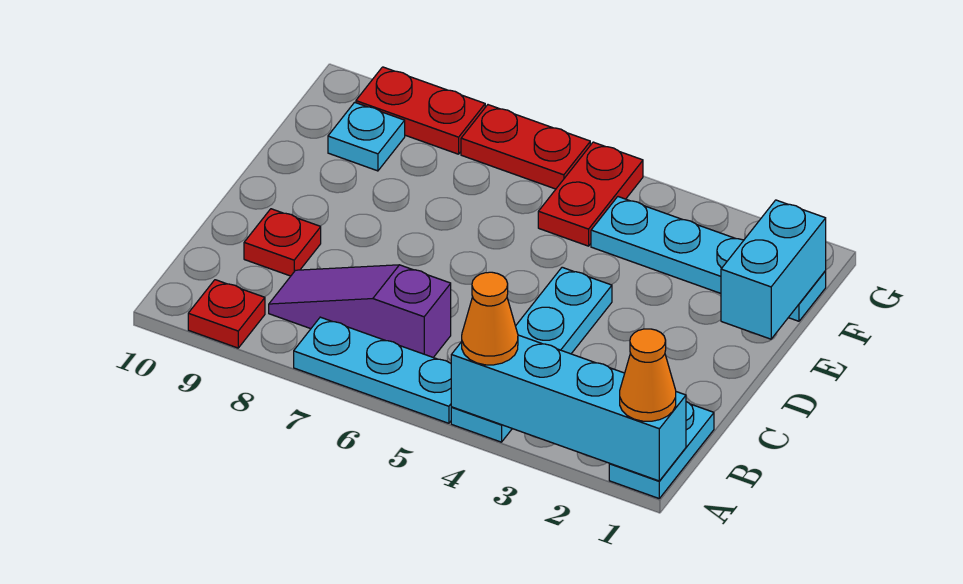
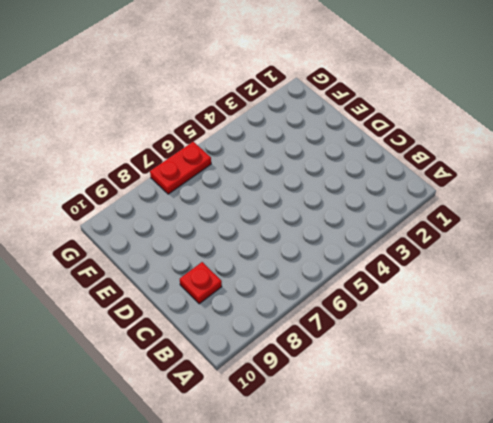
none -> cyan 1x2 plate [609,402,714,498]
none -> cyan 1x4 plate [451,267,612,442]
none -> cyan 1x3 plate [294,317,451,423]

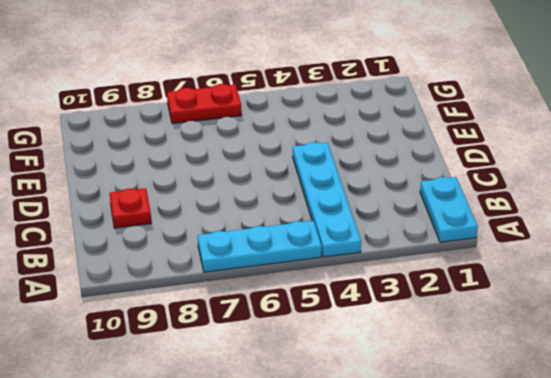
none -> red 1x1 plate [188,280,265,348]
none -> purple 1x3 slope [269,265,451,357]
none -> cyan 1x4 plate [591,197,826,321]

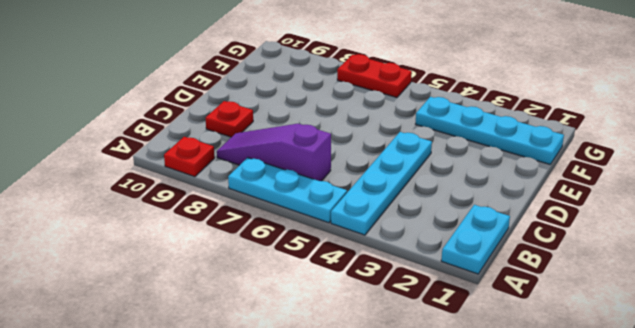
none -> red 1x2 plate [538,142,643,246]
none -> cyan 1x1 plate [328,102,405,171]
none -> red 1x2 plate [356,67,485,154]

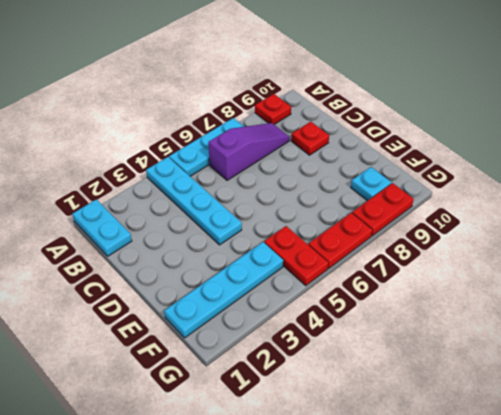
none -> cyan 1x4 brick [451,335,686,481]
none -> cyan 1x2 brick [721,200,826,339]
none -> orange 1x1 cone [620,329,676,421]

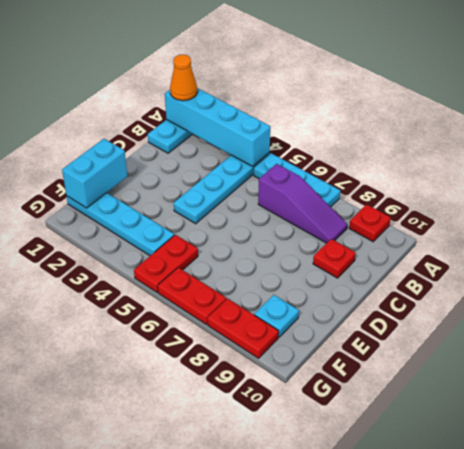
none -> orange 1x1 cone [462,272,518,365]

